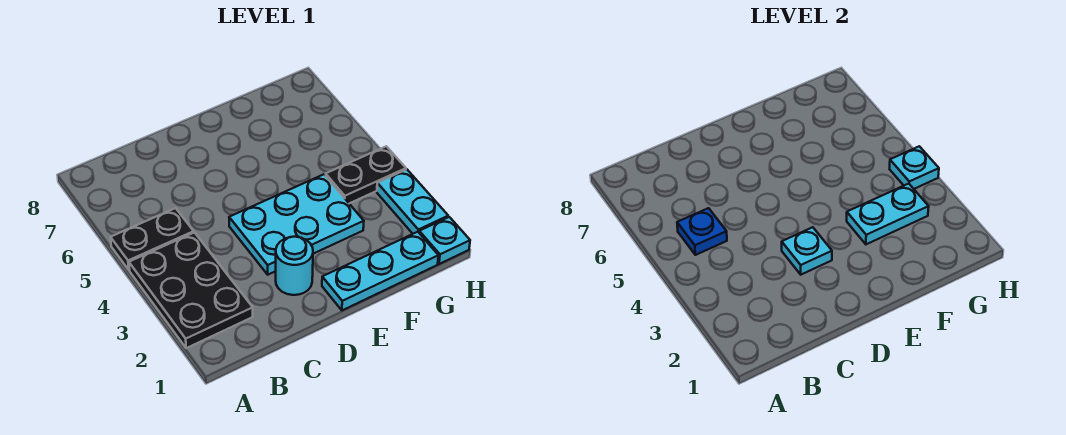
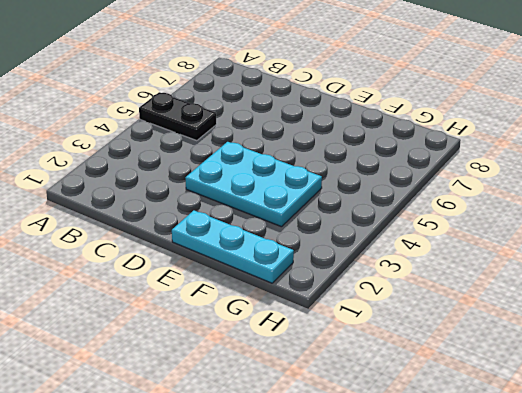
none -> black 2x3 plate [129,233,253,348]
none -> cyan 1x1 round brick [276,237,313,295]
none -> black 1x2 plate [326,146,406,203]

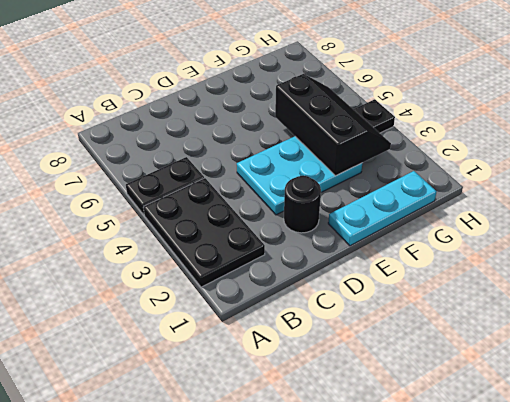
black 1x1 round brick [284,176,321,233] -> cyan 1x1 round brick [276,237,313,295]
black 2x3 slope [275,74,391,176] -> cyan 1x2 plate [847,184,929,244]
none -> cyan 1x1 plate [419,217,470,264]
none -> cyan 1x2 plate [377,169,448,234]
none -> blue 1x1 plate [677,208,727,255]

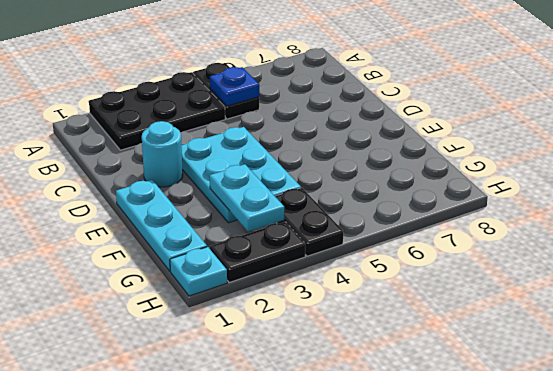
black 1x2 plate [210,222,305,282] -> cyan 1x2 plate [377,169,448,234]
none -> cyan 1x1 plate [782,227,832,275]
none -> cyan 1x1 plate [890,146,939,189]

